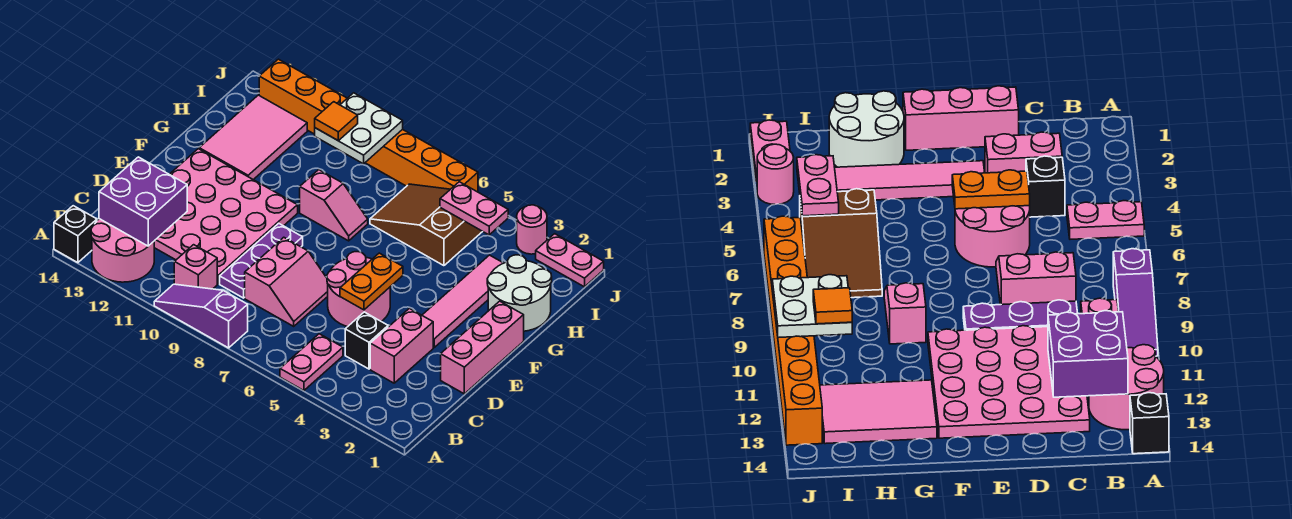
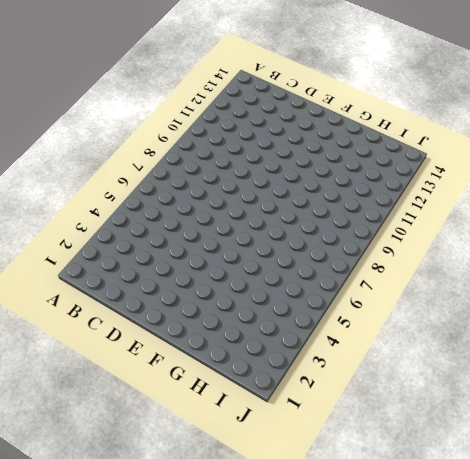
none -> pink 1x2 plate [280,334,343,390]
none -> purple 1x3 slope [154,284,248,348]
none -> pink 2x2 round brick [91,219,154,282]

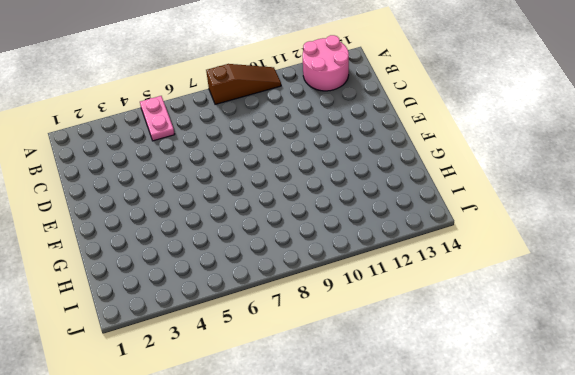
brown 1x3 slope [206,64,281,104] -> purple 1x3 slope [154,284,248,348]
none -> black 1x1 brick [54,206,97,263]
none -> pink 1x1 brick [174,245,217,289]
none -> pink 1x2 brick [370,308,433,383]

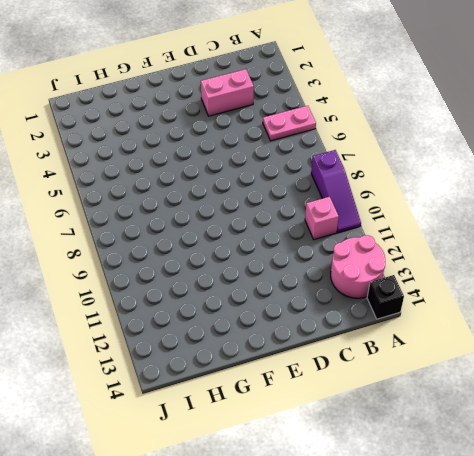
none -> black 1x1 brick [345,312,388,369]
none -> pink 2x2 slope [245,237,328,326]
none -> purple 1x3 plate [220,223,303,298]

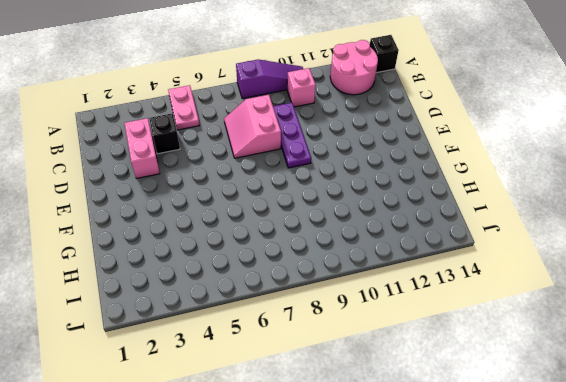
none -> pink 4x4 plate [154,149,298,284]
none -> pink 1x3 brick [441,301,524,394]
none -> pink 2x2 round brick [327,252,390,327]

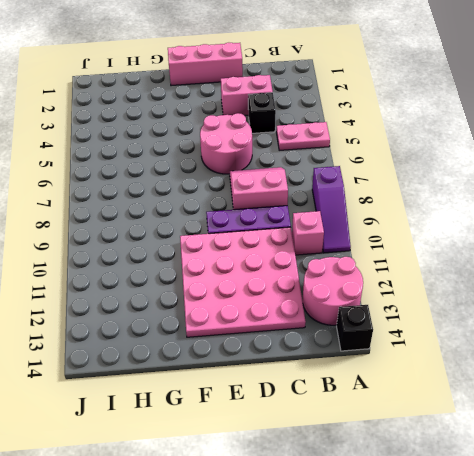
none -> pink 1x4 tile [422,255,503,347]
none -> white 2x2 round brick [487,255,552,331]
none -> pink 1x2 slope [300,170,368,241]

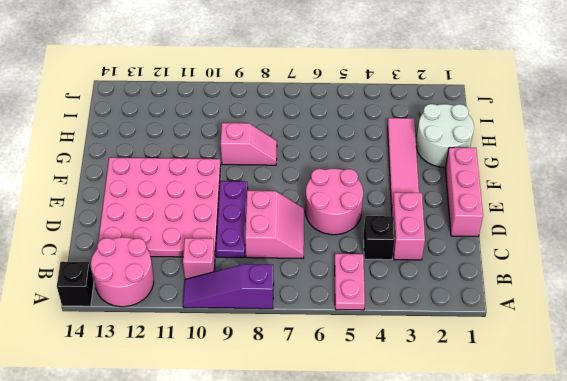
none -> pink 2x3 tile [199,95,307,180]
none -> brown 2x3 slope [370,184,483,266]
none -> pink 1x2 plate [536,234,604,287]

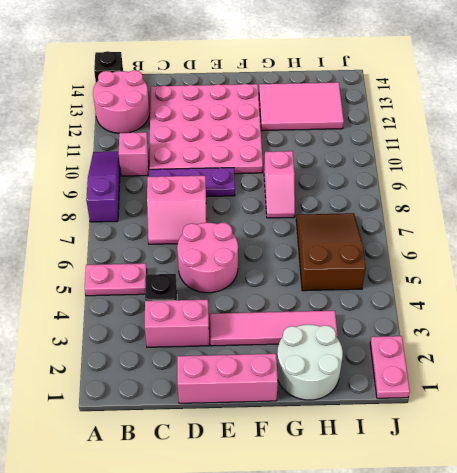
none -> pink 1x1 round brick [517,205,547,254]
none -> orange 1x8 brick [259,59,478,192]
none -> purple 2x2 brick [99,157,187,246]

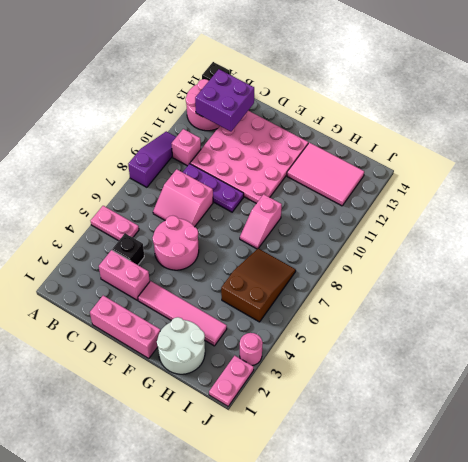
none -> orange 1x8 brick [259,59,478,192]
none -> orange 1x2 plate [340,253,403,310]
none -> pink 1x2 plate [440,182,508,235]

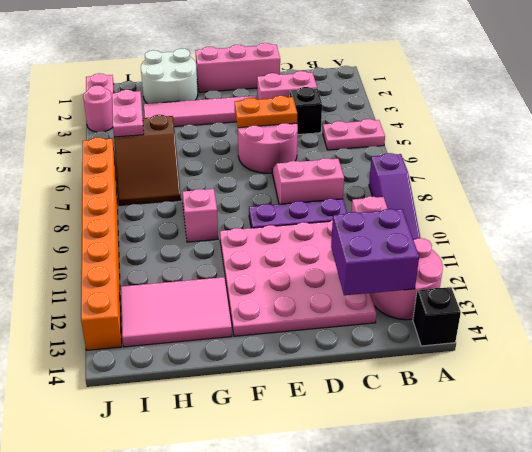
none -> white 2x2 plate [315,93,403,164]
none -> orange 1x1 tile [315,102,358,140]

